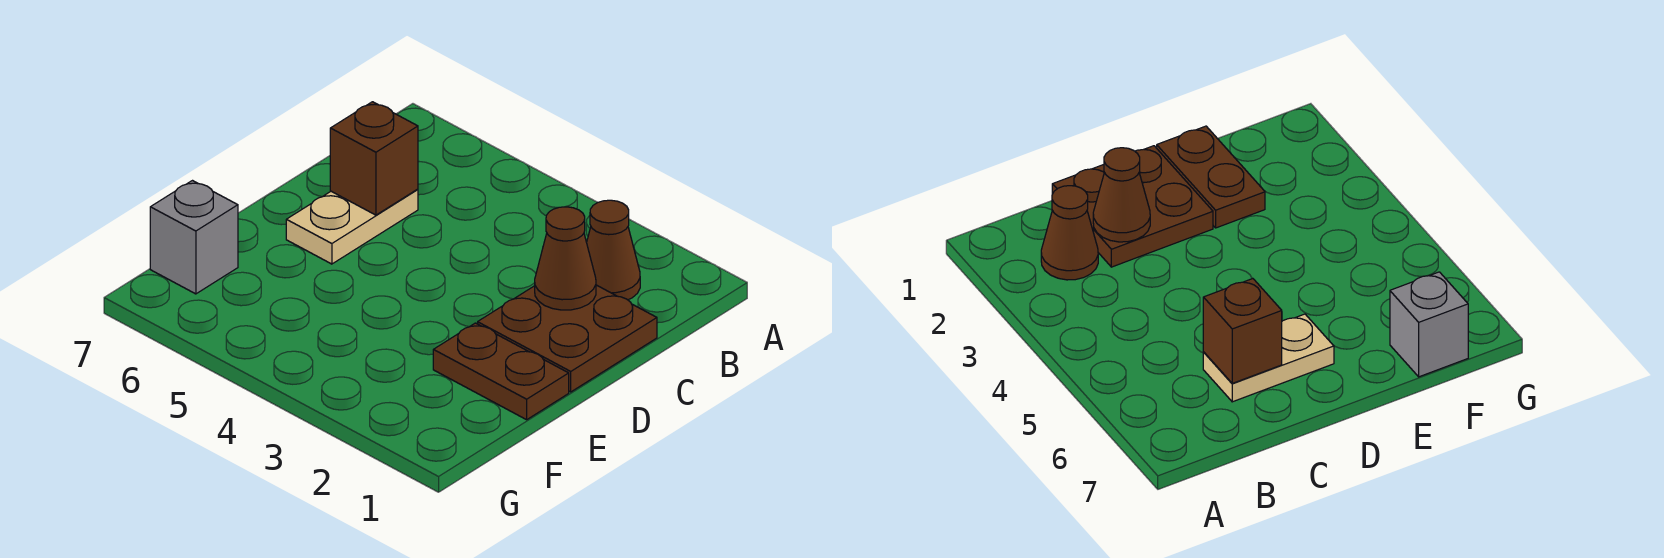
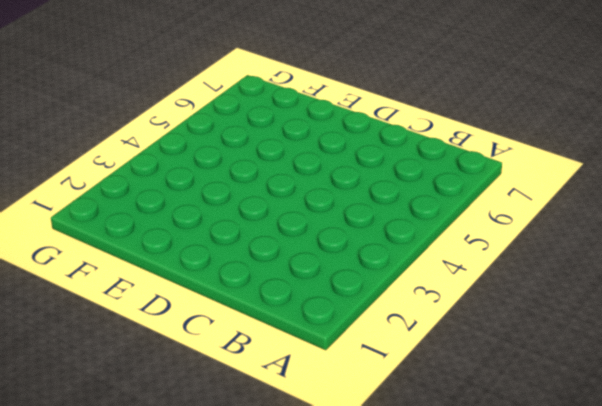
none -> brown 1x1 cone [587,200,640,300]
none -> brown 2x2 plate [478,285,657,392]

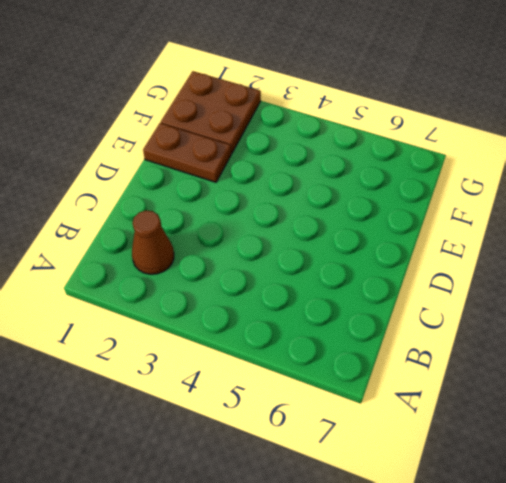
brown 2x2 plate [161,71,261,153] -> brown 2x2 plate moved to [478,285,657,392]
none -> tan 1x2 plate [286,189,418,264]
none -> grey 1x1 brick [150,181,238,294]

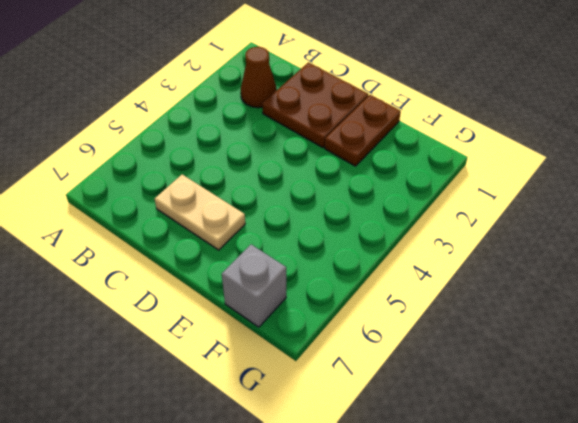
none -> brown 1x1 cone [535,207,596,310]
none -> brown 1x1 brick [330,102,418,215]

